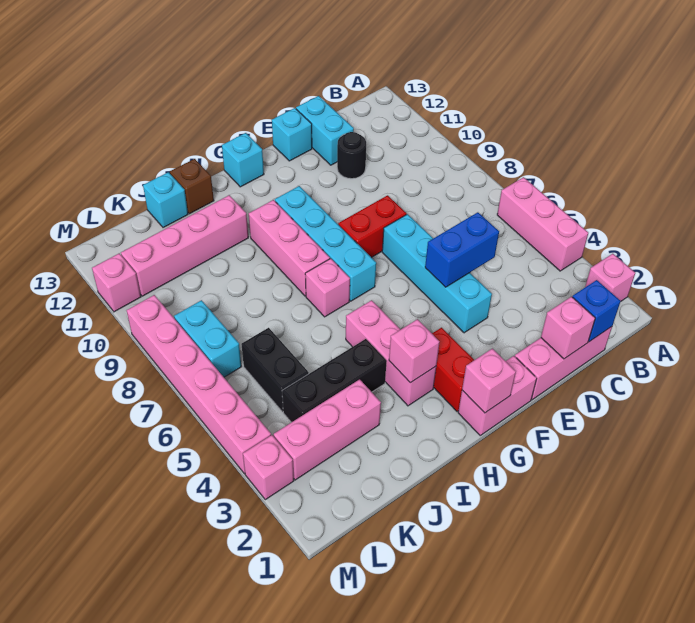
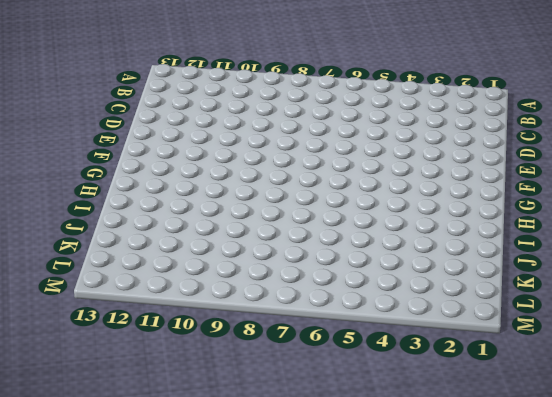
none -> pink 1x1 brick [585,254,635,301]
none -> pink 1x3 brick [497,177,588,271]
none -> pink 1x3 brick [515,327,612,400]
none -> black 1x1 round brick [337,132,366,179]

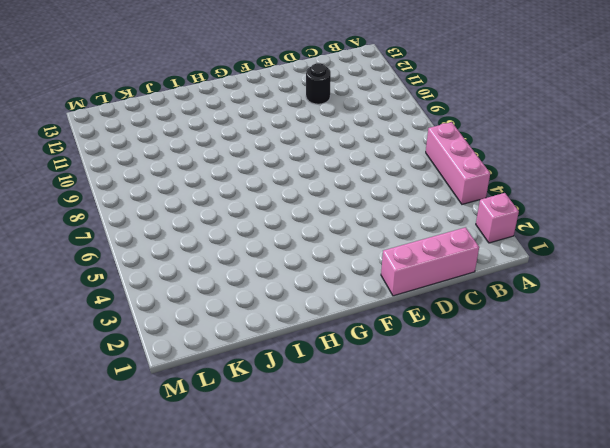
none -> cyan 1x2 brick [296,96,354,165]
none -> cyan 1x4 brick [382,214,492,333]
none -> red 1x2 brick [338,195,407,258]
none -> cyan 1x1 brick [272,108,312,161]

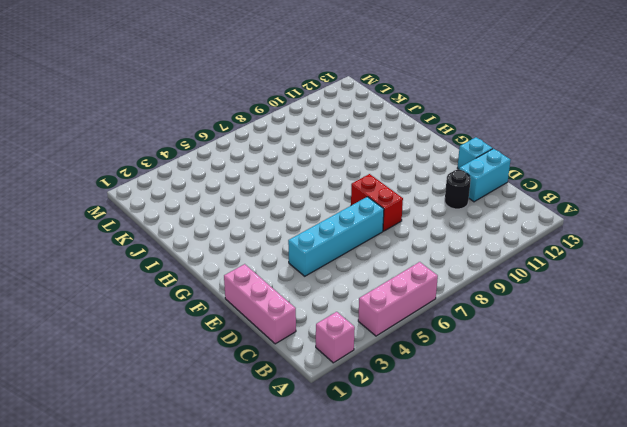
none -> pink 1x2 brick [458,356,537,435]
none -> red 1x2 brick [432,328,474,412]
none -> cyan 1x4 brick [275,186,376,301]
none -> cyan 1x1 brick [222,133,264,187]

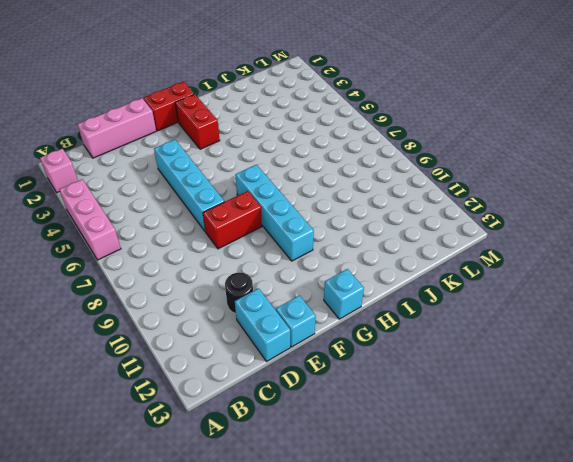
red 1x2 brick [143,82,194,131] -> pink 1x2 brick [458,356,537,435]
none -> pink 1x3 brick [346,300,436,406]
none -> pink 1x1 brick [305,259,350,317]
none -> pink 1x3 brick [249,200,330,296]
none -> black 1x3 brick [282,339,387,422]

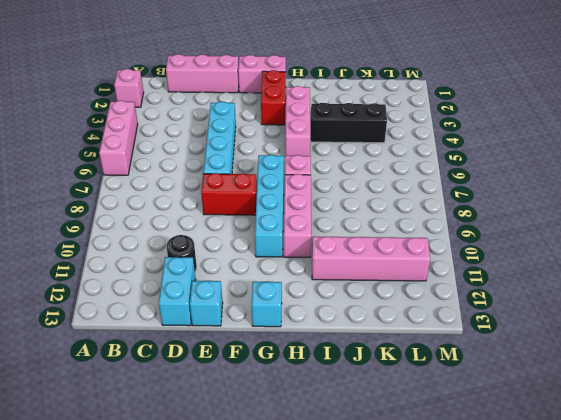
none -> brown 1x1 brick [170,159,214,214]
none -> pink 1x3 brick [274,379,381,480]
none -> cyan 1x1 brick [143,172,188,228]
none -> black 1x2 brick [241,328,309,412]

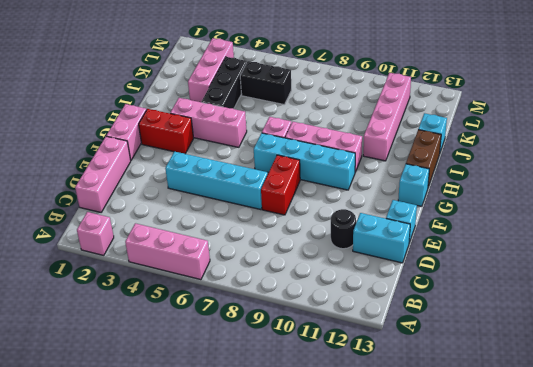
brown 1x2 brick [406,130,441,187] -> brown 1x1 brick [170,159,214,214]
none -> cyan 1x2 brick [174,300,241,377]
none -> pink 1x1 brick [243,435,294,500]
none -> pink 1x6 brick [127,295,271,474]
none -> pink 1x1 brick [92,253,141,312]

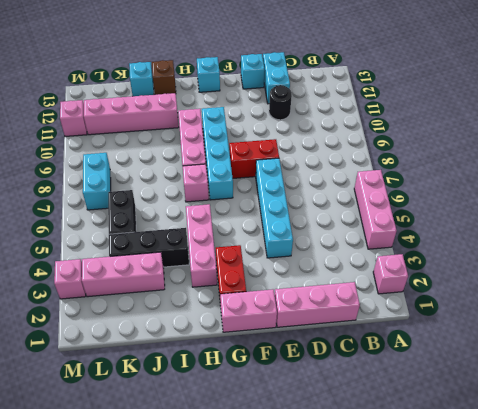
none -> pink 1x6 brick [127,295,271,474]
none -> blue 1x1 brick [573,280,621,342]
none -> pink 1x1 brick [541,297,595,359]
none -> blue 1x2 brick [425,212,499,287]

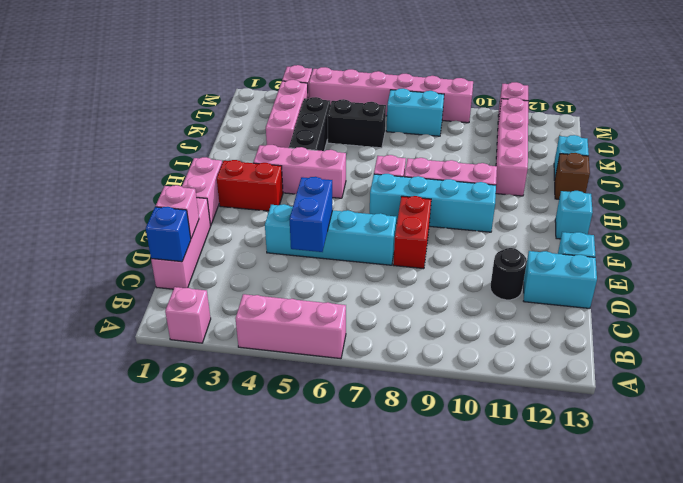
none -> pink 1x1 brick [462,349,516,413]
none -> pink 1x1 brick [389,319,439,383]

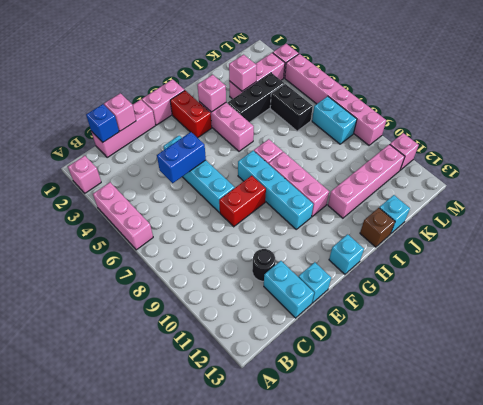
pink 1x1 brick [229,55,257,91] -> pink 1x1 brick moved to [462,349,516,413]

